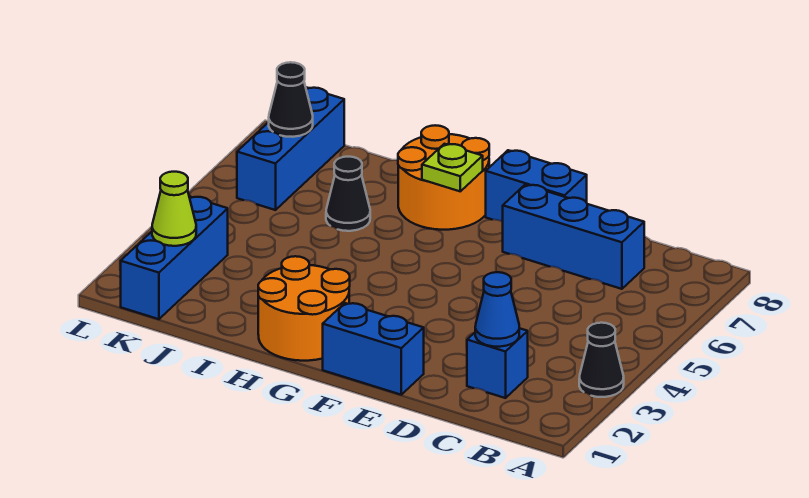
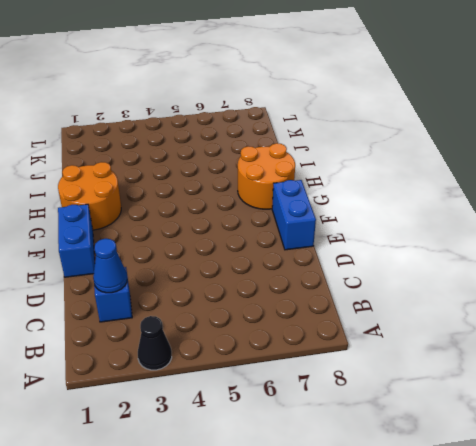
none -> blue 1x3 brick [503,185,644,289]
none -> black 1x1 cone [326,157,370,231]
none -> blue 1x3 brick [121,196,228,319]

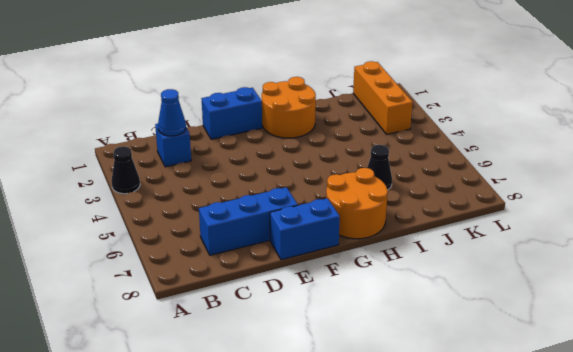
orange 1x3 brick [353,61,412,134] -> blue 1x3 brick [121,196,228,319]
none -> blue 1x3 brick [237,87,344,210]
none -> lime 1x1 plate [422,144,483,191]
none -> lime 1x1 cone [152,172,196,246]

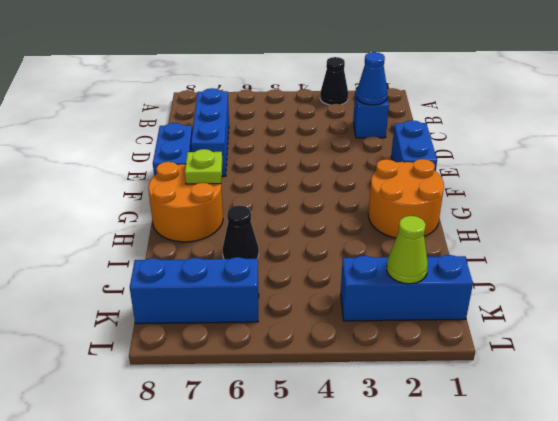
none -> black 1x1 cone [269,62,313,137]

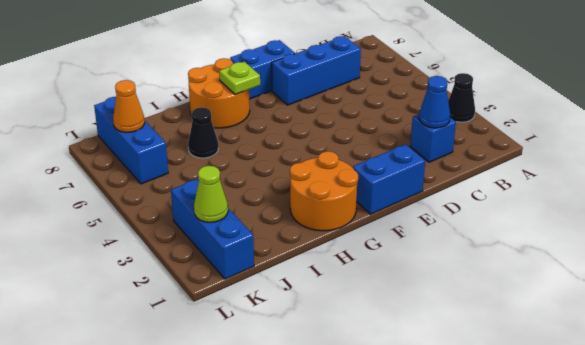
orange 1x1 cone [113,80,145,132] -> black 1x1 cone [269,62,313,137]

